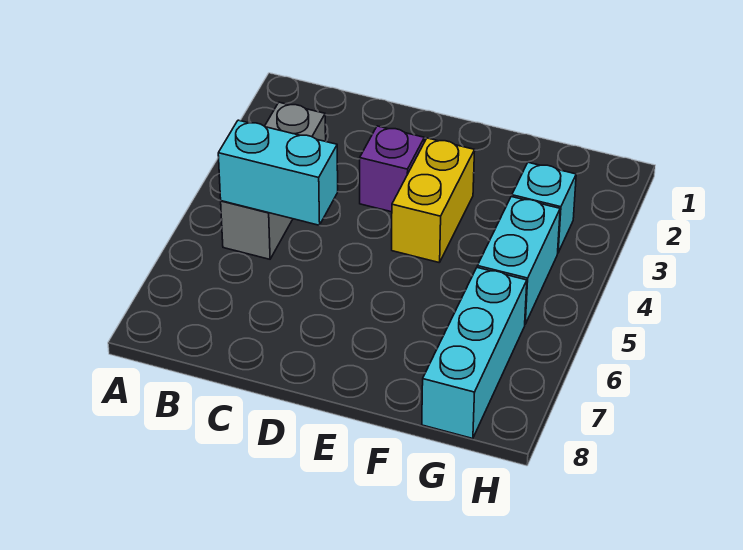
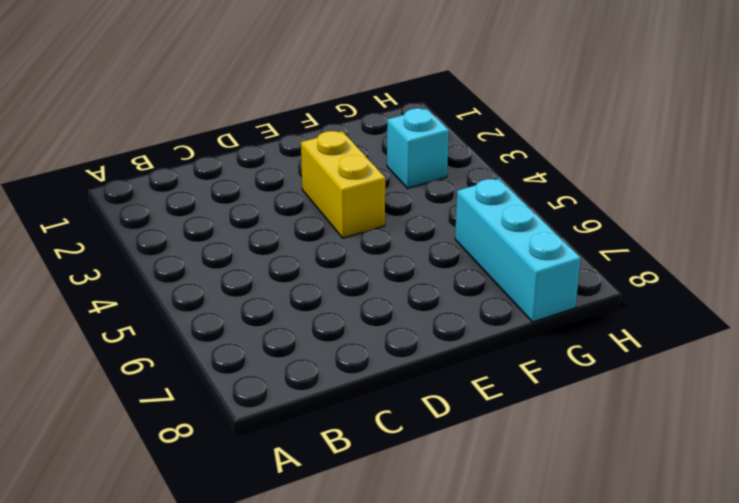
none -> grey 1x3 brick [221,102,326,259]
none -> purple 1x1 brick [360,126,424,212]

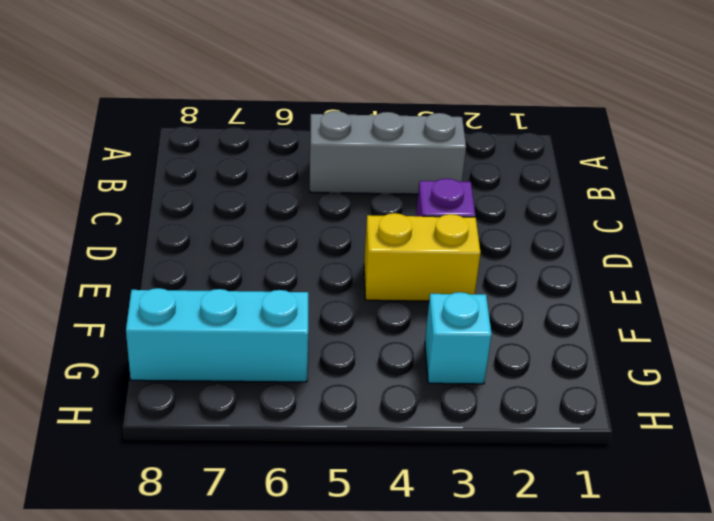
none -> cyan 1x2 brick [477,196,560,324]
none -> cyan 1x2 brick [218,120,338,225]

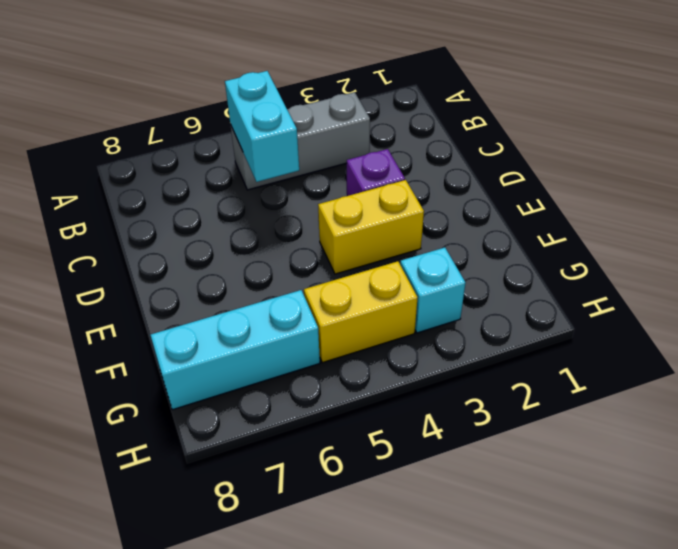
yellow 1x2 brick [304,261,418,363] -> cyan 1x2 brick [477,196,560,324]

